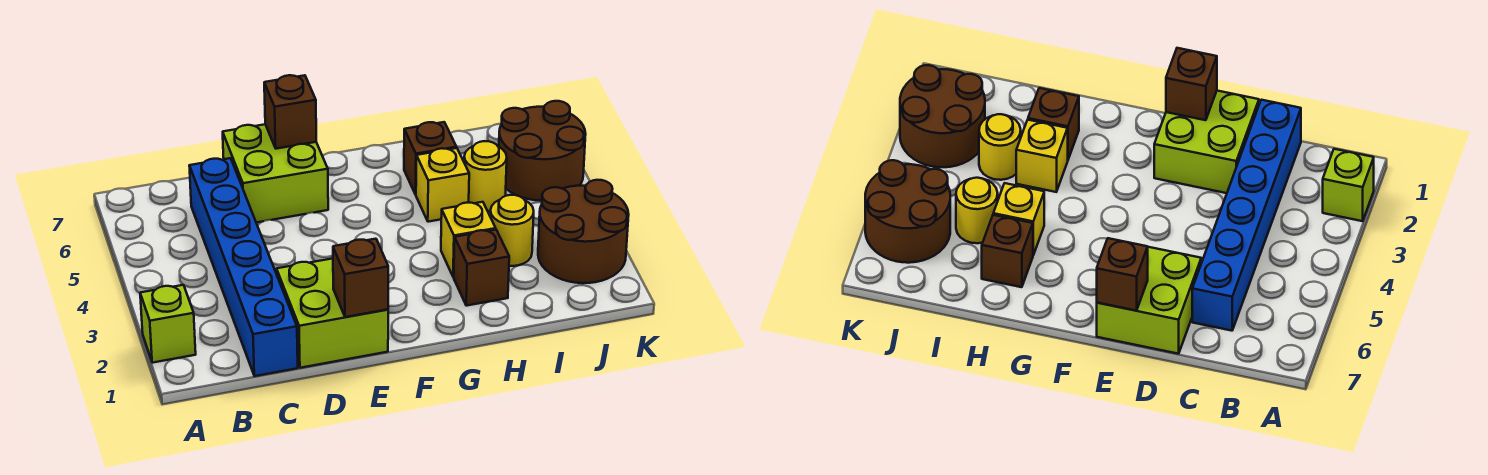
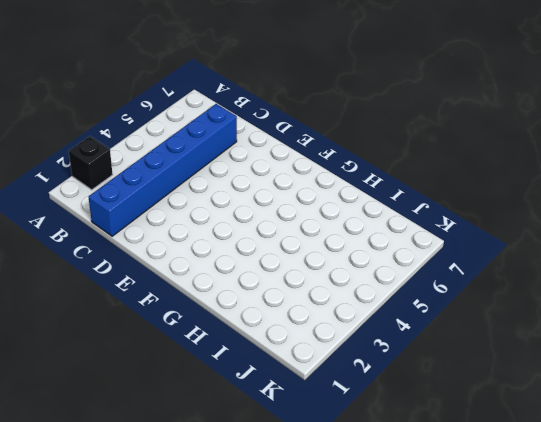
black 1x1 brick [69,136,113,190] -> lime 1x1 brick [140,285,196,363]
none -> lime 2x2 brick [277,259,388,368]
none -> lime 2x2 brick [223,124,328,223]
none -> brown 1x1 brick [454,230,509,306]

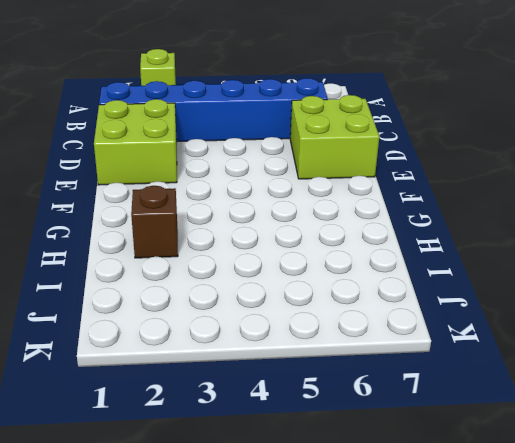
none -> yellow 1x1 brick [441,202,496,277]
none -> yellow 1x1 brick [416,148,469,222]
none -> brown 1x1 brick [404,122,457,195]

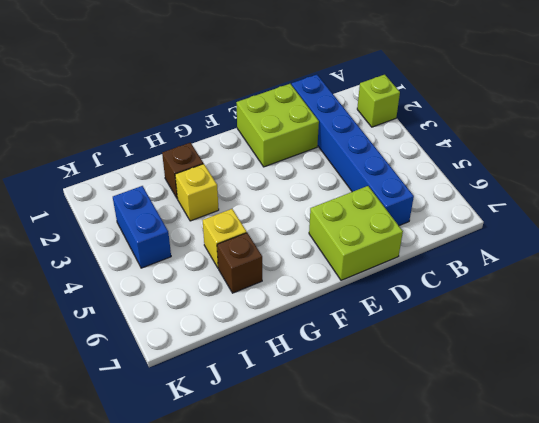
blue 1x2 brick [113,186,171,268] -> brown 2x2 round brick [538,180,629,283]
none -> yellow 1x1 round brick [490,195,534,266]
none -> yellow 1x1 round brick [464,141,507,211]
none -> brown 2x2 round brick [499,101,586,201]

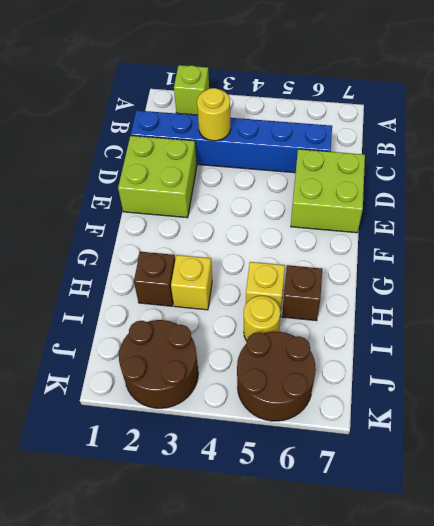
yellow 1x1 round brick [197,88,231,141] -> yellow 1x1 round brick moved to [490,195,534,266]
none -> brown 1x1 brick [333,239,388,317]
none -> brown 1x1 brick [264,75,316,149]

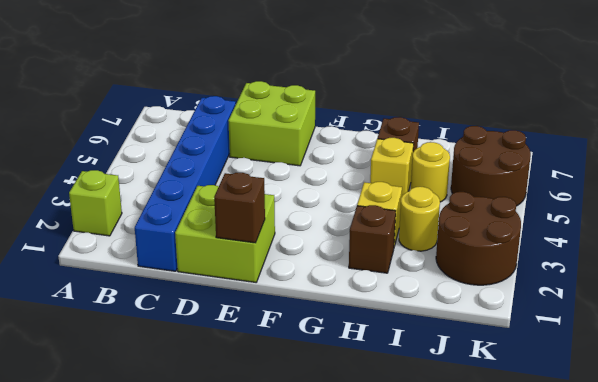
none -> brown 1x1 brick [264,75,316,149]

